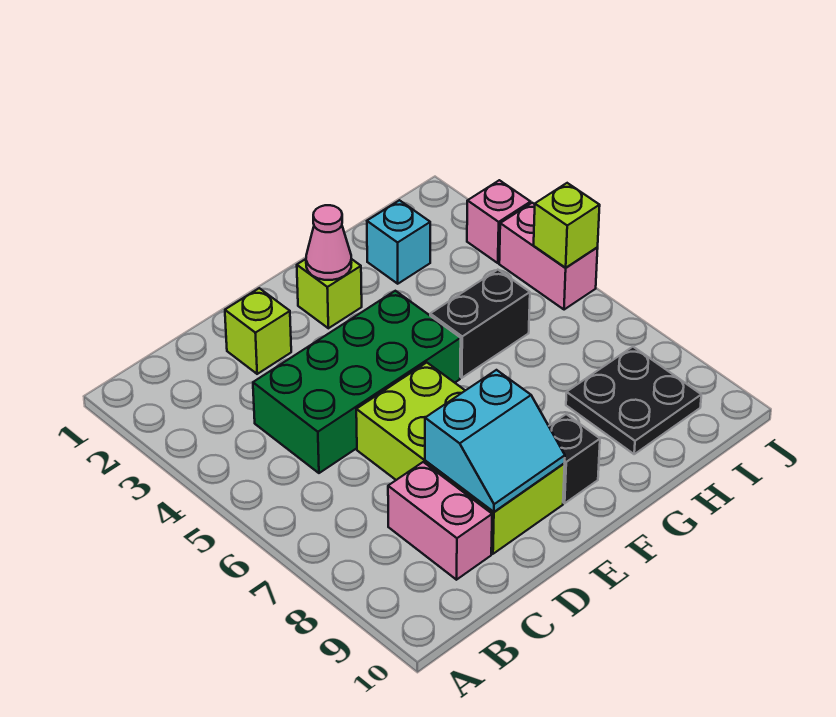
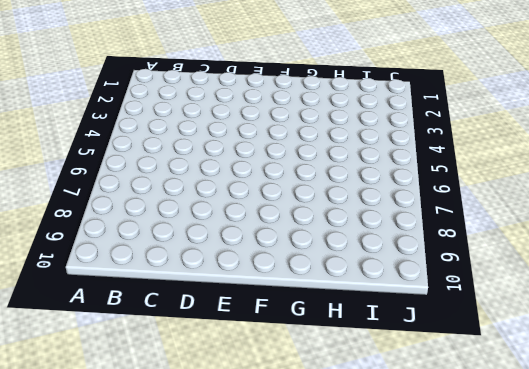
none -> green 2x4 brick [253,291,461,473]
none -> pink 1x2 brick [388,462,492,580]
none -> lime 1x1 brick [225,288,291,374]

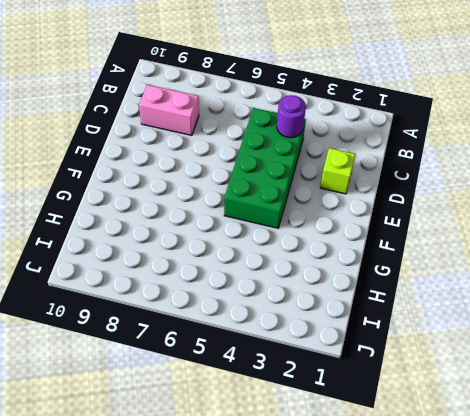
purple 1x1 round brick [277,95,306,138] -> none
none -> lime 2x4 brick [356,363,565,554]
none -> lime 1x1 brick [297,259,362,328]
none -> black 1x1 brick [549,414,600,503]

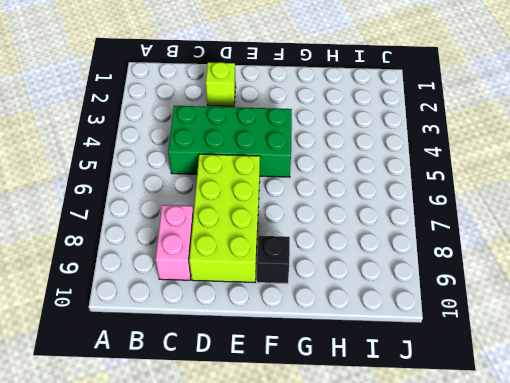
none -> lime 1x1 brick [297,259,362,328]
none -> black 1x2 brick [430,270,530,378]
none -> cyan 1x1 brick [367,200,430,284]

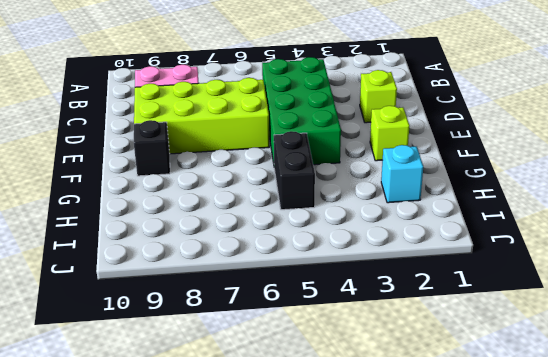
none -> black 2x2 plate [566,347,701,454]
none -> pink 1x1 brick [467,180,531,263]
none -> pink 1x2 brick [499,203,598,310]

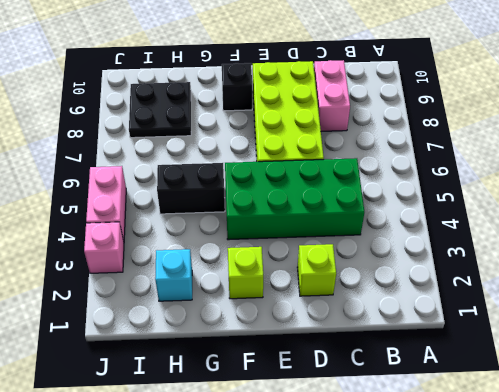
none -> cyan 2x2 slope [425,370,565,512]
none -> pink 1x1 cone [306,205,351,280]
none -> lime 1x1 brick [534,183,600,268]

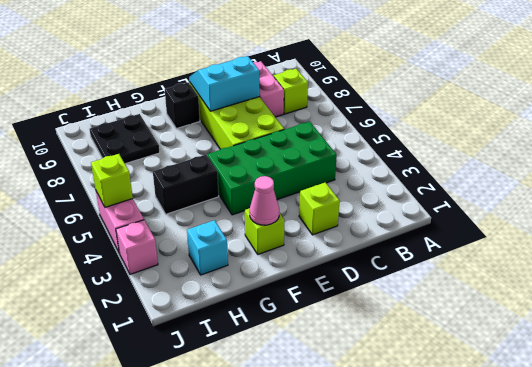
lime 1x1 brick [274,69,308,114] -> none

